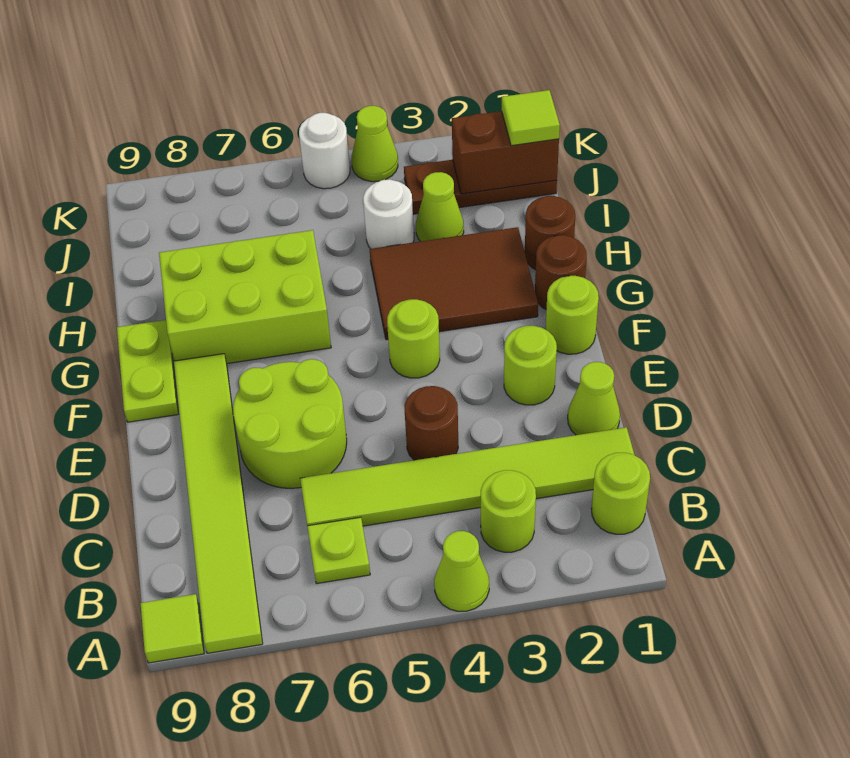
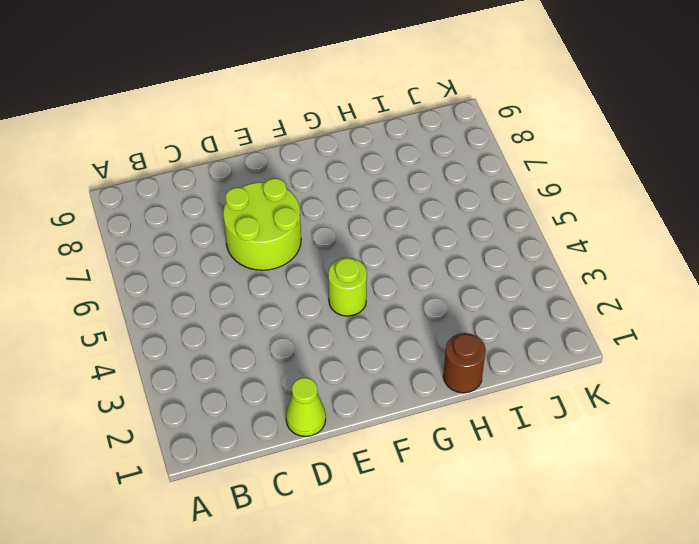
none -> lime 1x1 cone [434,531,489,611]
none -> lime 1x6 tile [174,354,263,653]
none -> lime 1x1 tile [140,594,204,663]

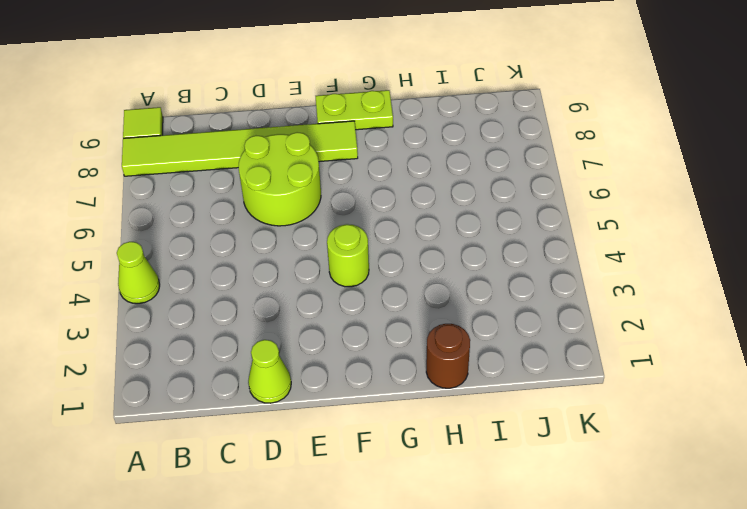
none -> lime 1x1 round brick [592,453,650,534]
none -> lime 1x1 round brick [481,470,536,552]
none -> lime 1x1 plate [307,517,370,584]

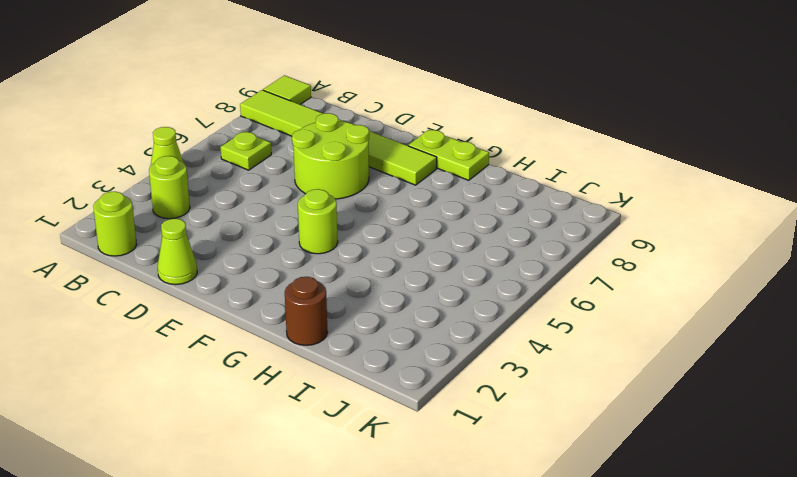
none -> lime 1x6 tile [300,427,634,526]
none -> brown 1x1 round brick [405,386,458,460]
none -> lime 1x1 round brick [504,326,557,405]

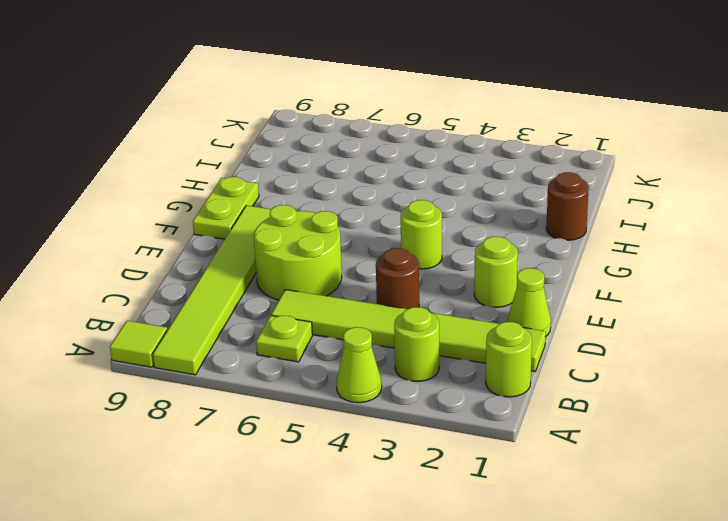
none -> lime 1x1 round brick [546,276,599,354]
none -> brown 1x1 round brick [535,235,587,309]
none -> brown 2x3 tile [370,227,538,340]

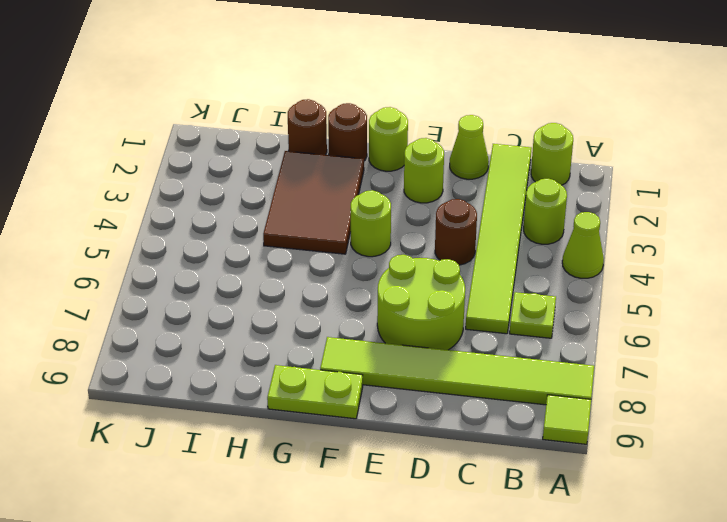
none -> lime 2x3 brick [159,230,331,364]
none -> lime 1x1 cone [416,172,464,241]
none -> white 1x1 round brick [363,179,414,249]

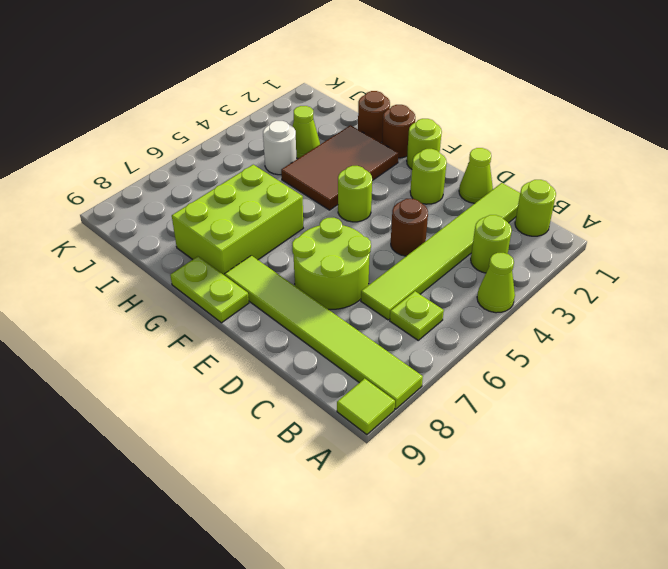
none -> brown 1x3 plate [404,160,557,214]
none -> lime 1x1 cone [352,106,398,182]
none -> white 1x1 round brick [299,113,350,189]

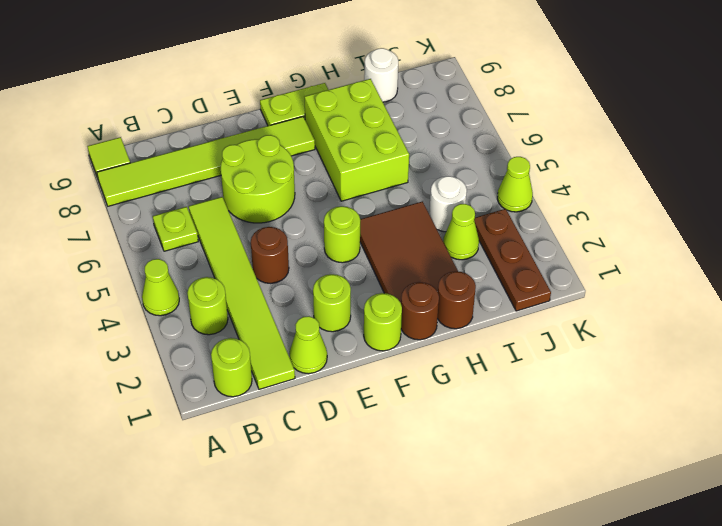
white 1x1 round brick [364,48,398,102] -> white 1x1 round brick moved to [299,113,350,189]
none -> brown 1x2 brick [452,111,559,194]
none -> lime 1x1 tile [502,90,560,146]

